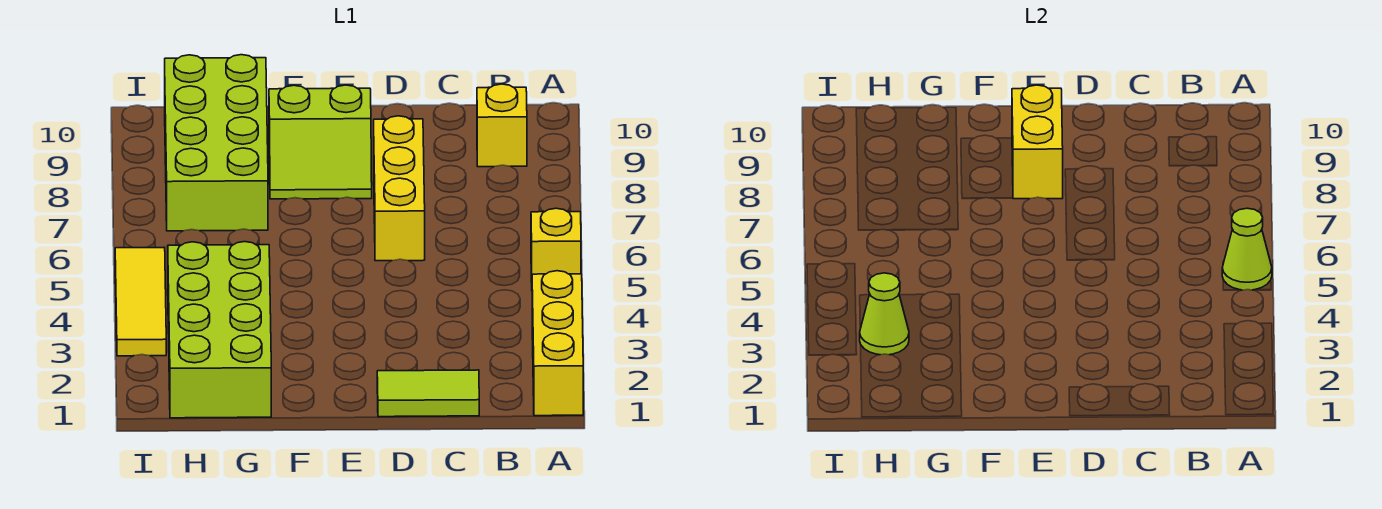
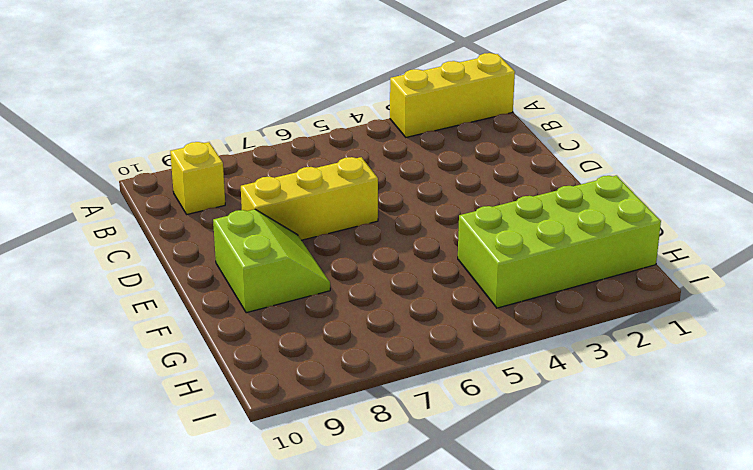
none -> yellow 1x1 brick [531,208,581,282]
none -> lime 1x2 tile [377,370,479,417]
none -> lime 2x4 brick [165,55,268,231]

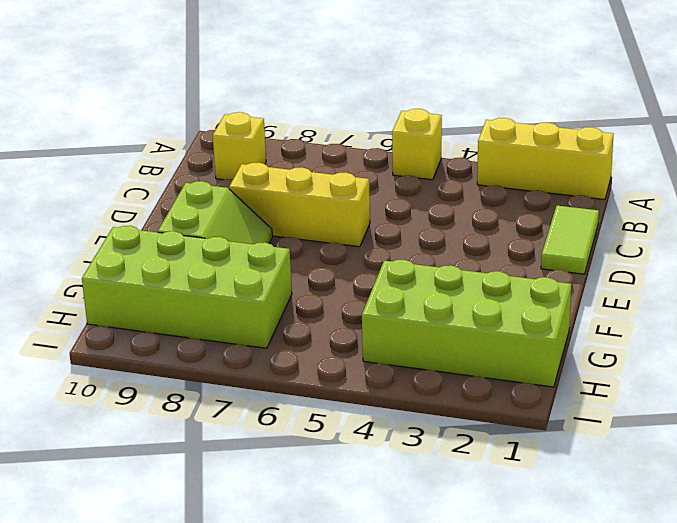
none -> yellow 1x3 tile [115,248,166,356]
none -> lime 1x1 cone [1222,208,1272,290]
none -> yellow 1x2 brick [1012,85,1063,199]

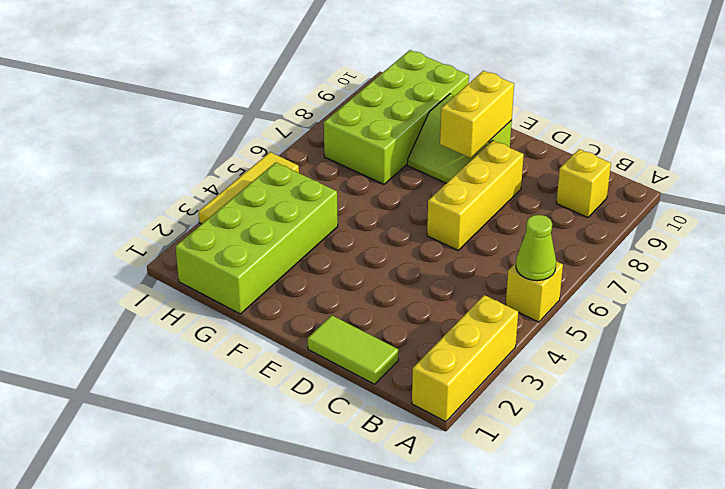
none -> lime 1x1 cone [860,273,909,355]

